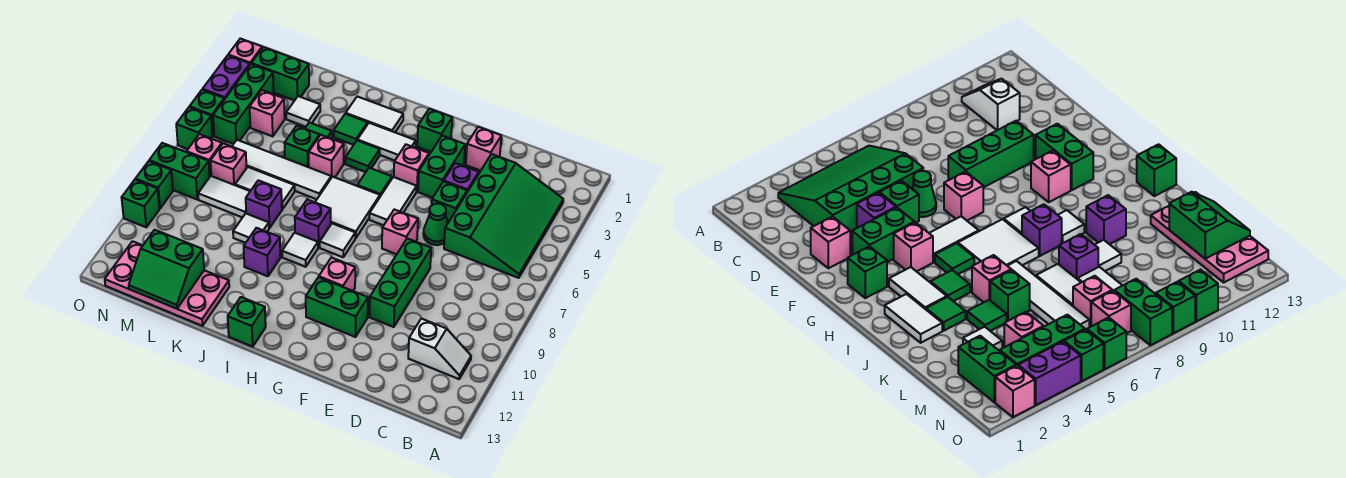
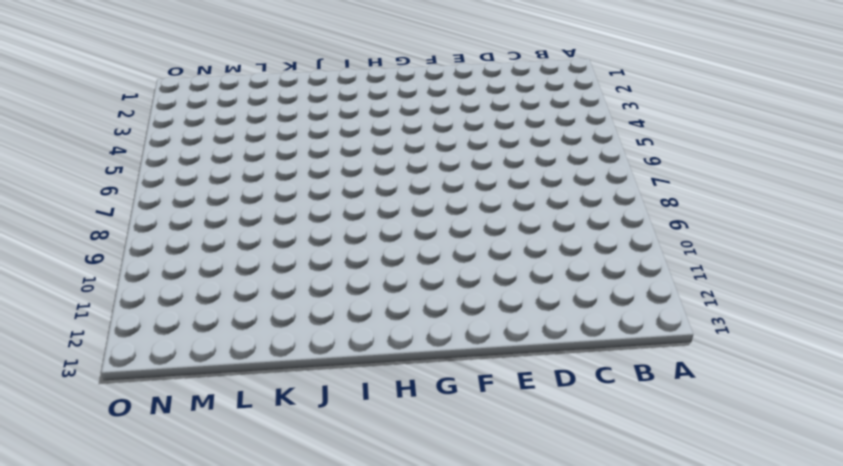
none -> green 3x4 slope [444,154,563,278]
none -> white 1x2 slope [408,318,471,379]
none -> pink 1x1 brick [466,127,501,171]
none -> purple 1x1 brick [444,163,479,192]

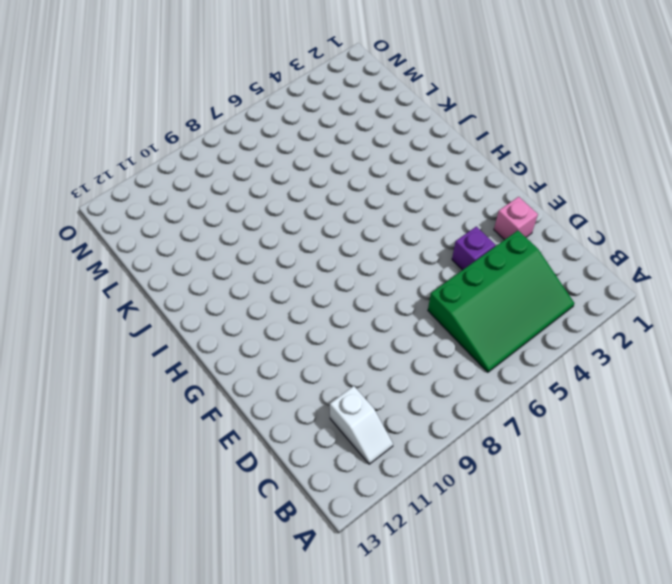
none -> green 1x1 brick [432,181,467,223]
none -> green 1x1 cone [423,204,448,245]
none -> green 1x3 brick [370,238,431,327]
none -> green 1x2 brick [418,136,465,198]

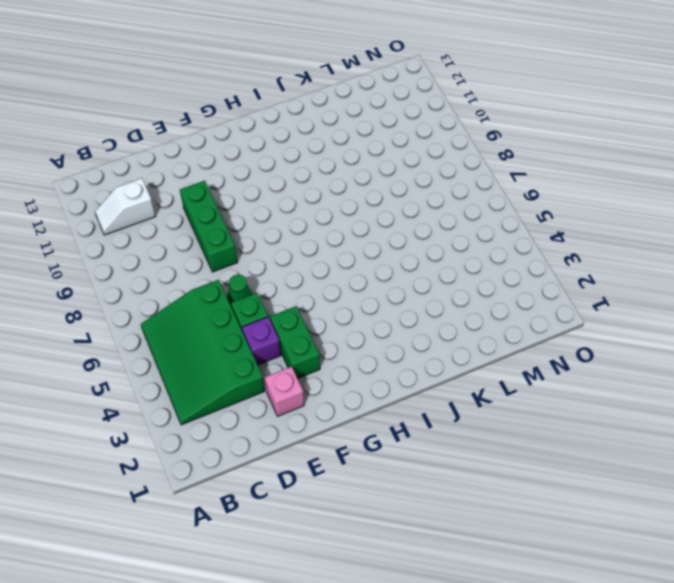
none -> pink 1x1 brick [382,209,418,254]
none -> green 1x2 brick [306,277,368,337]
none -> green 1x1 brick [417,109,452,152]
none -> pink 1x1 brick [394,145,429,192]

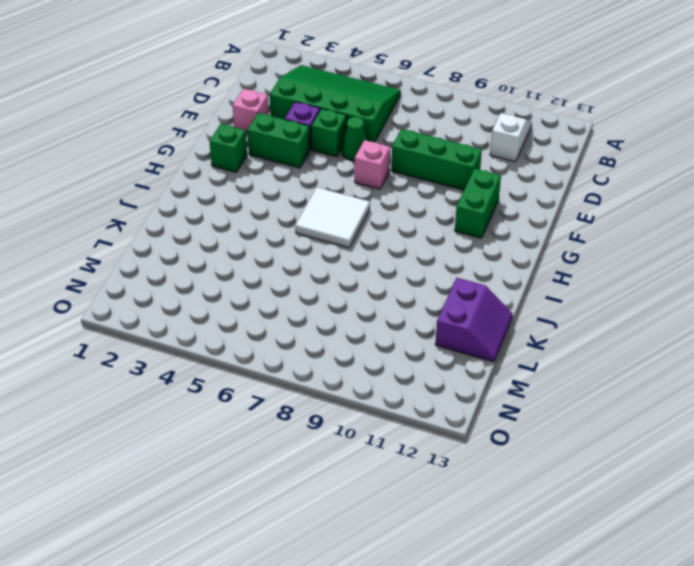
purple 2x2 slope [435,278,513,362] -> pink 2x4 plate [105,241,229,326]
none -> pink 1x1 brick [394,145,429,192]
none -> white 1x2 tile [369,177,417,225]
none -> pink 1x1 brick [319,258,355,291]
none -> white 1x2 tile [357,123,416,161]

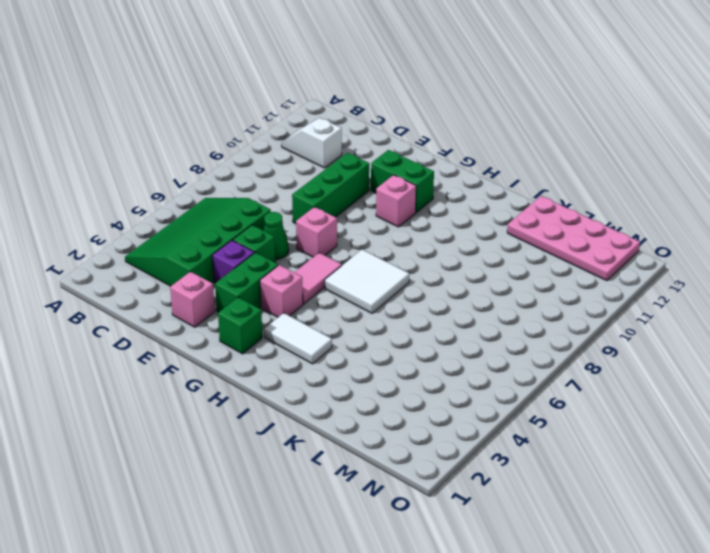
pink 1x2 tile [294,253,342,304] -> white 1x2 tile [369,177,417,225]
none -> green 1x1 tile [357,168,392,196]
none -> white 1x1 tile [320,223,355,257]
none -> white 1x2 tile [346,96,403,132]
none -> green 1x1 tile [345,141,380,172]

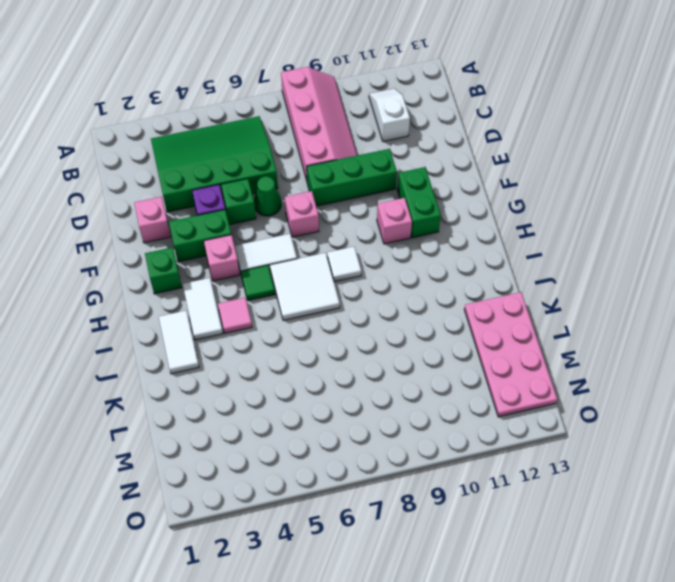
pink 2x4 slope [281,67,357,181] -> none
pink 1x1 tile [218,298,252,333] -> green 1x1 tile [345,141,380,172]
none -> purple 1x1 brick [295,199,331,248]
none -> white 1x1 tile [282,233,318,267]
none -> green 1x1 brick [228,297,266,347]
none -> green 1x1 tile [334,114,368,145]

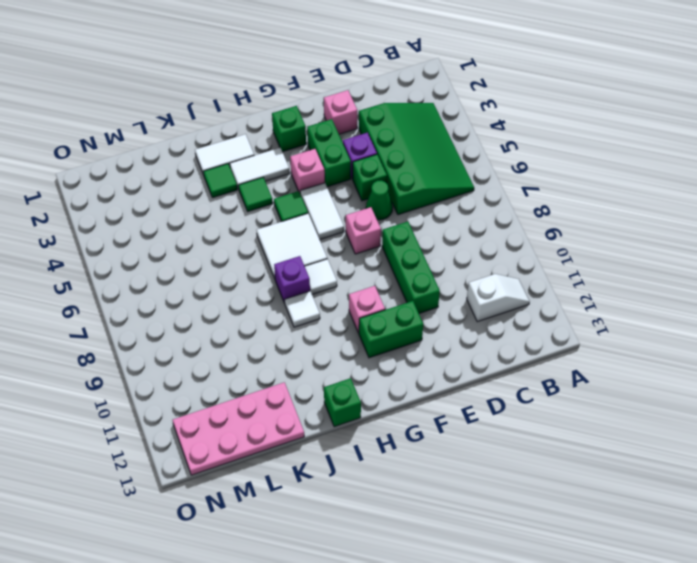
none -> pink 1x1 brick [309,135,344,177]
none -> white 1x4 tile [232,140,331,199]
none -> purple 1x1 brick [244,228,280,276]
none -> green 1x1 tile [305,122,332,139]

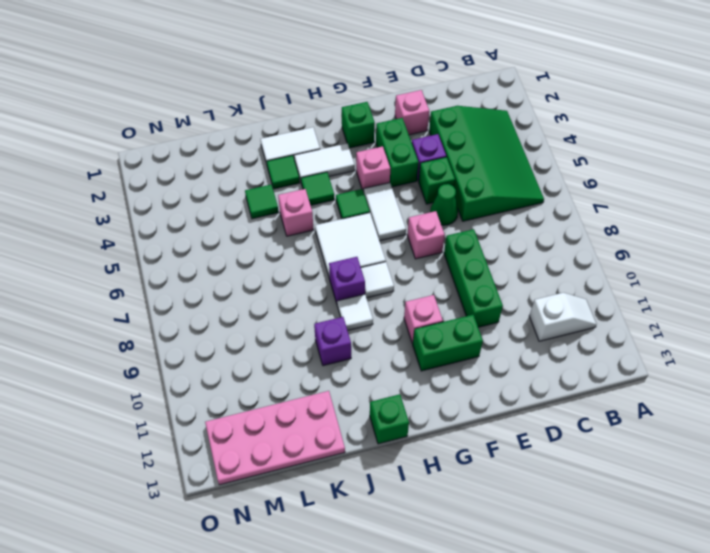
none -> white 1x4 tile [232,140,331,199]
none -> green 1x1 brick [285,126,319,167]
none -> white 1x2 tile [235,167,295,209]
none -> purple 1x1 brick [246,180,282,228]

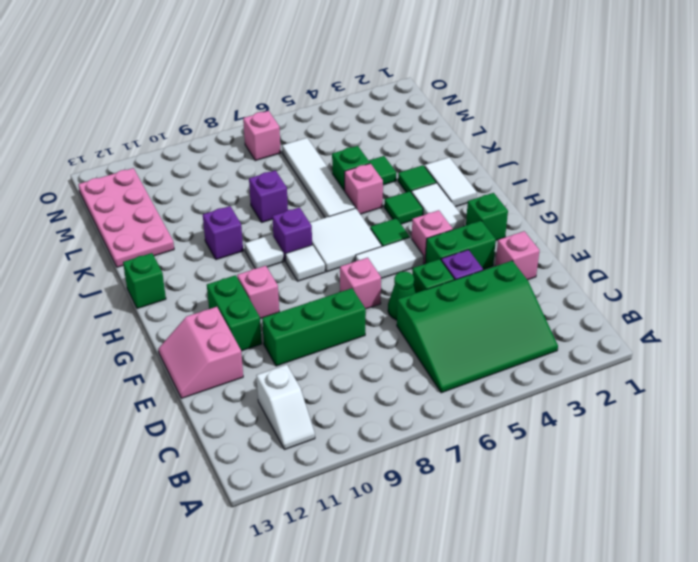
pink 2x2 slope [158,307,243,398] -> none
none -> white 1x2 tile [235,167,295,209]
none -> white 1x1 tile [233,213,269,243]
none -> white 1x1 tile [286,96,320,127]
none -> white 1x2 tile [198,176,250,218]

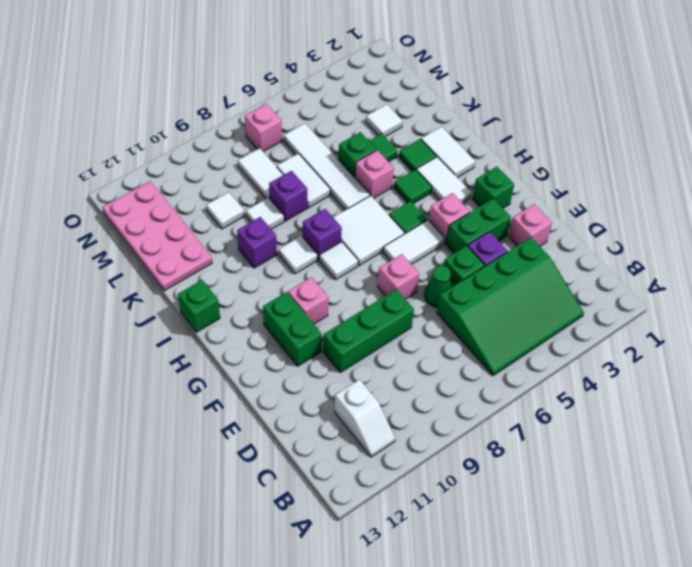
white 1x1 tile [206,192,244,229] -> none
none -> green 1x2 brick [251,47,309,101]
none -> pink 1x1 brick [250,90,285,136]
none -> pink 1x1 brick [211,143,247,185]
none -> green 1x3 brick [213,64,274,144]

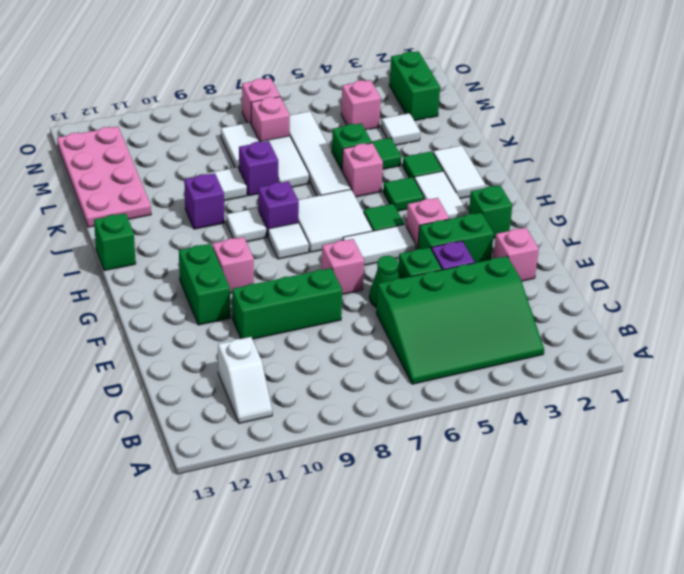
none -> green 1x3 brick [213,64,274,144]
none -> green 1x2 brick [149,143,210,199]
none -> pink 1x1 brick [228,38,262,64]
none -> purple 1x2 brick [203,55,250,99]

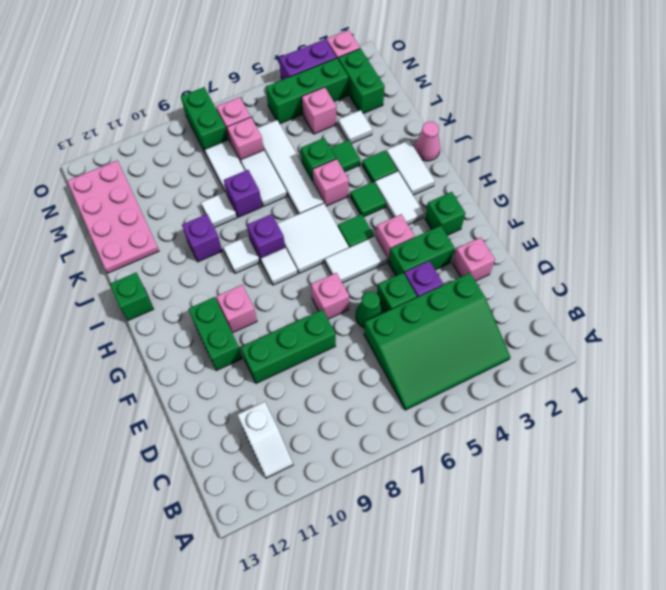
pink 1x1 cone [414,122,440,161] -> none
none -> green 1x1 brick [190,90,224,136]
none -> green 1x1 brick [176,107,213,149]
none -> green 1x1 brick [135,161,173,209]
none -> green 1x1 brick [122,180,159,227]

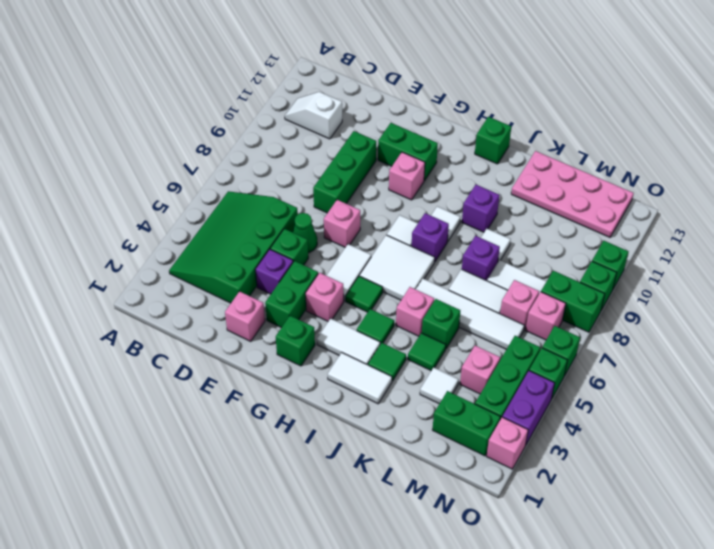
none -> green 2x2 slope [129,230,204,309]

